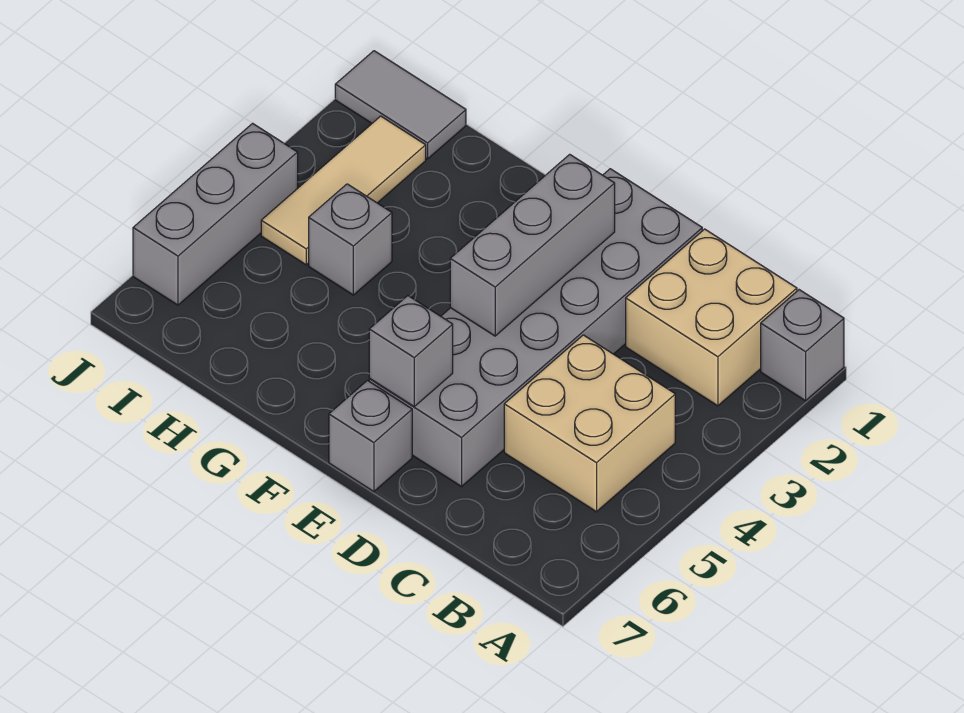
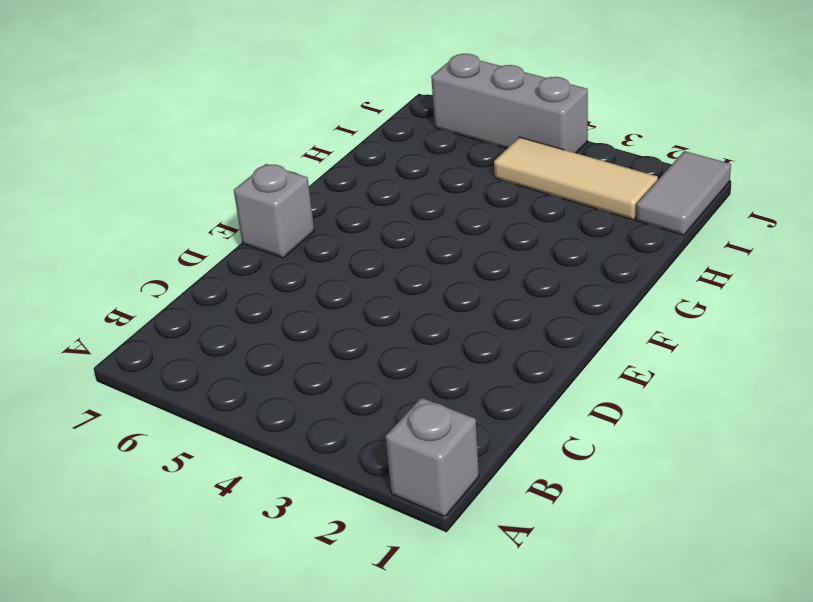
none -> tan 2x2 brick [626,229,797,406]
none -> tan 2x2 brick [504,335,675,512]

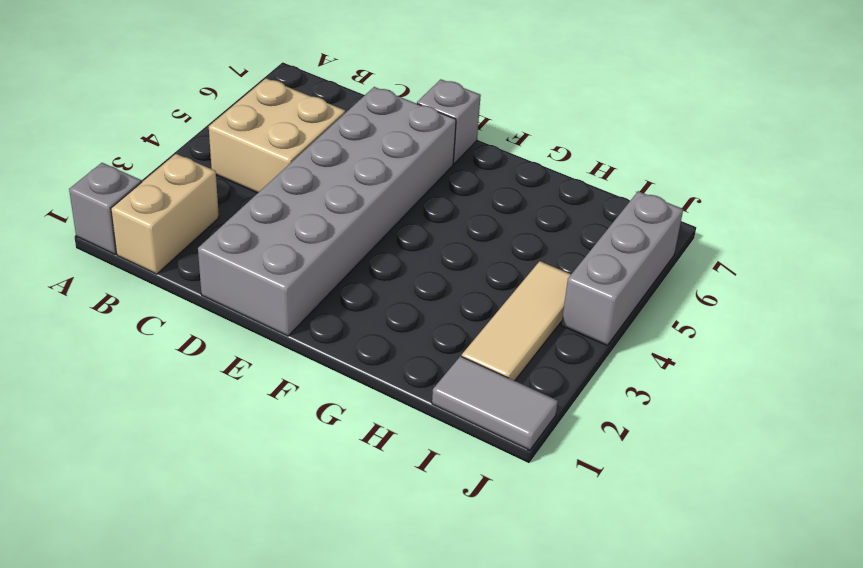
tan 1x2 brick [111,154,219,274] -> tan 2x2 brick [626,229,797,406]
none -> grey 1x1 brick [309,184,392,295]
none -> grey 1x3 brick [450,154,615,336]

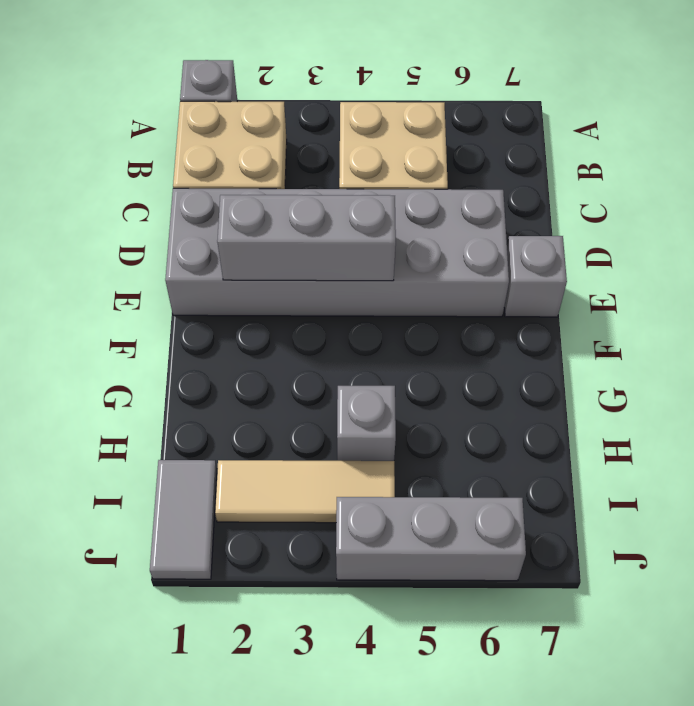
none -> grey 1x1 brick [369,296,453,406]

